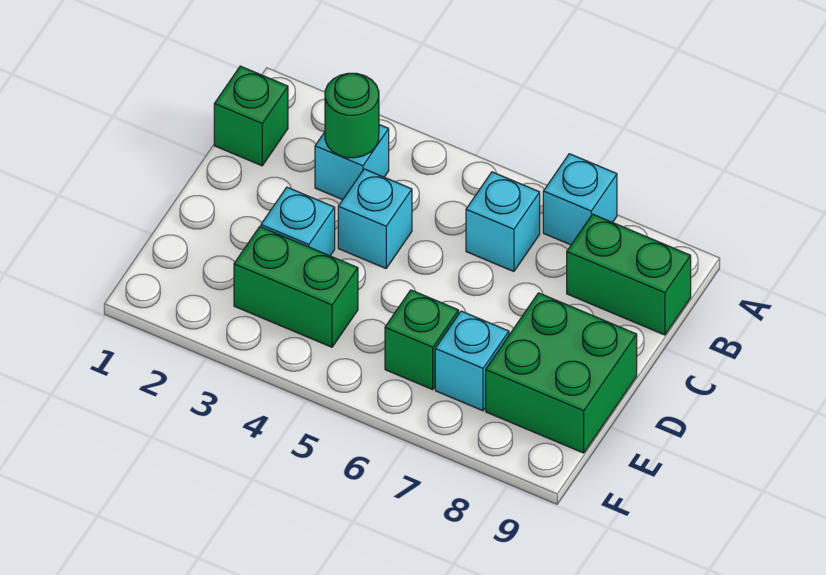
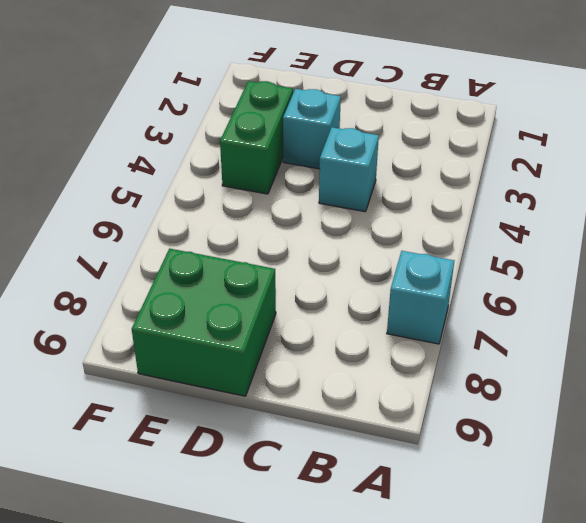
none -> green 1x1 brick [214,66,288,166]
none -> cyan 1x1 brick [315,125,389,200]
none -> cyan 1x1 brick [466,172,540,272]

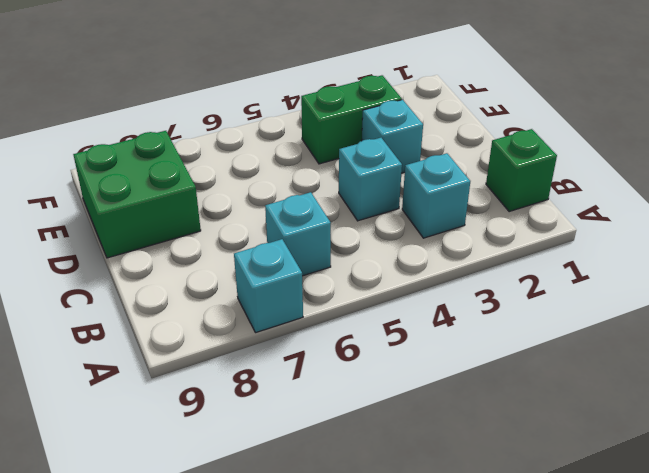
none -> green 1x2 brick [567,214,691,335]
none -> green 1x1 brick [385,290,459,389]
none -> cyan 1x1 brick [435,311,509,411]

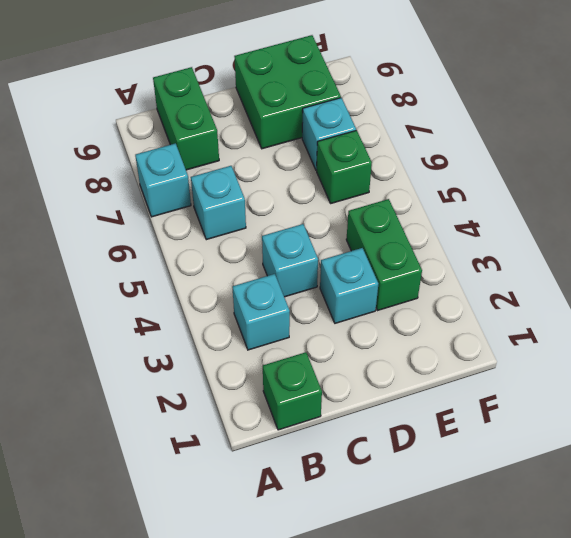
none -> green 1x1 round brick [325,73,379,158]

